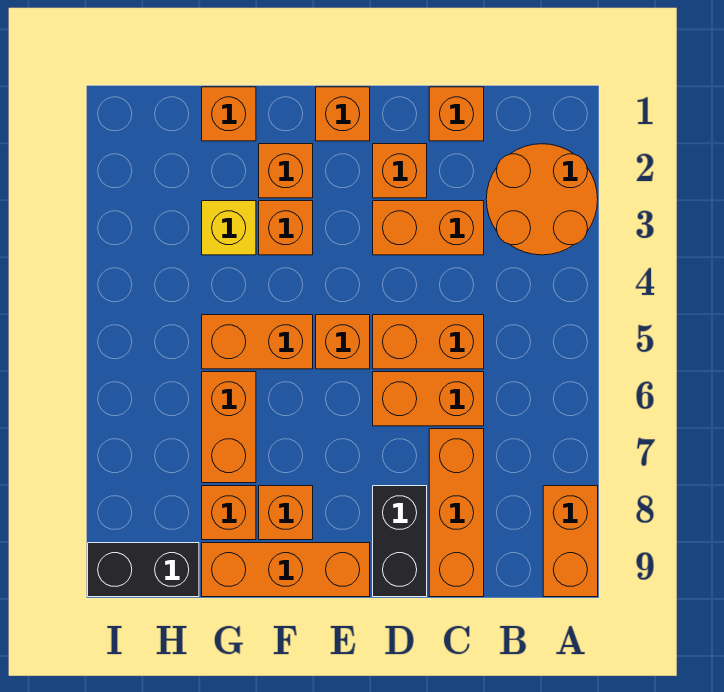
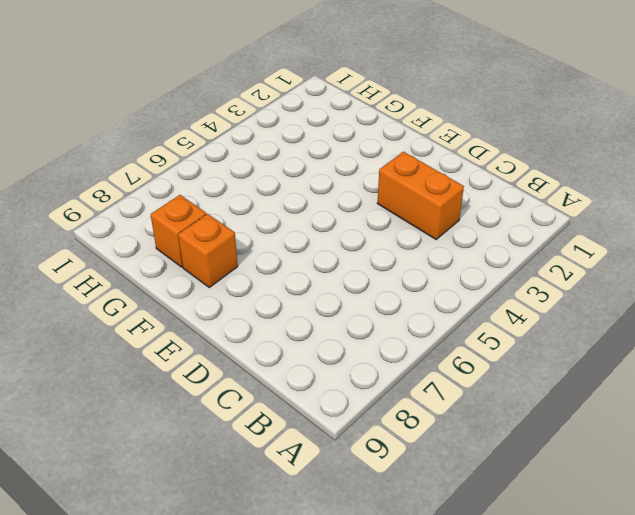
none -> orange 2x2 round brick [486,144,598,255]
none -> orange 1x2 brick [543,486,598,597]
none -> orange 1x1 brick [429,87,484,141]

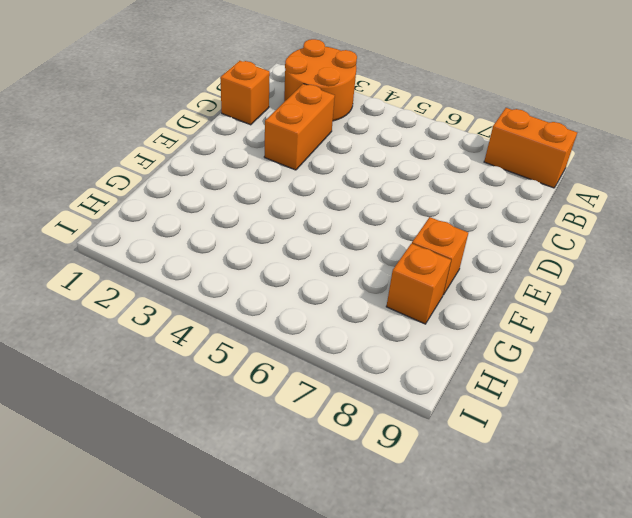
none -> orange 1x2 brick [373,315,484,369]
none -> orange 1x2 brick [373,372,484,426]
none -> orange 1x3 brick [429,429,484,597]

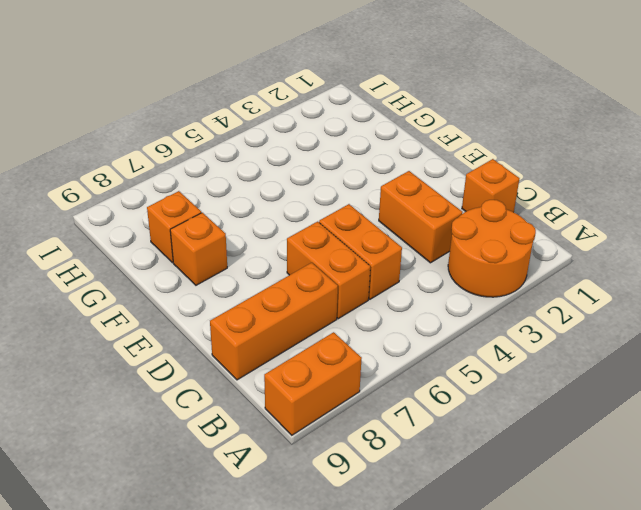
none -> orange 1x1 brick [373,144,427,198]
none -> black 1x2 brick [373,486,427,597]
none -> orange 1x1 brick [316,87,370,141]

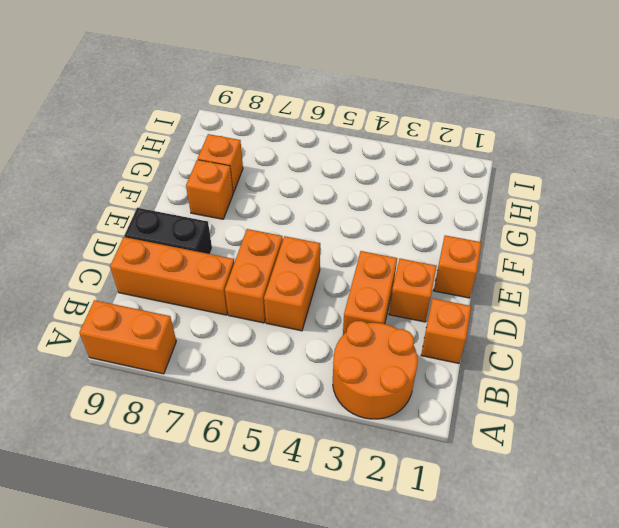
none -> orange 1x1 brick [316,315,370,369]
none -> orange 1x3 brick [202,543,370,597]
none -> orange 1x1 brick [259,144,313,198]

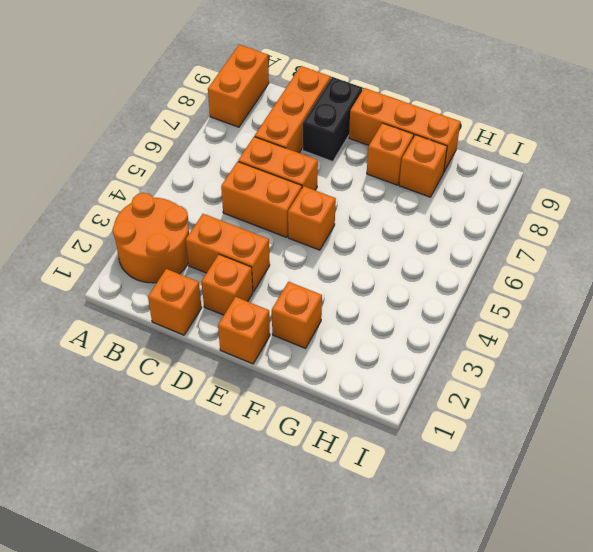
none -> orange 1x1 brick [259,201,313,255]
none -> orange 1x2 brick [202,315,313,369]
none -> orange 1x1 brick [202,87,256,141]

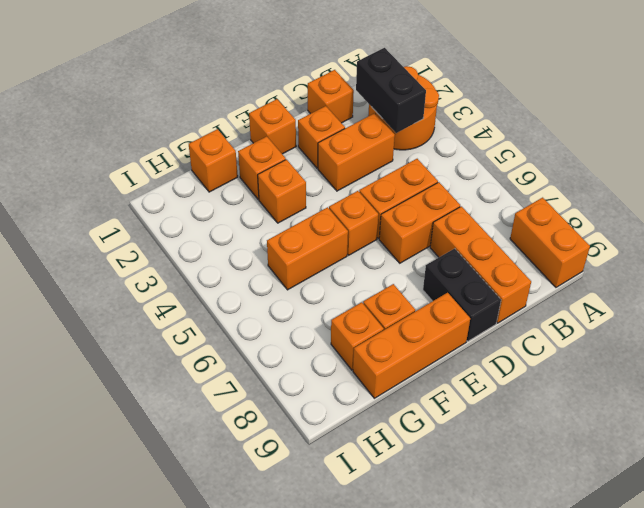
black 1x2 brick [356,48,426,133] -> black 1x2 brick turned to [88,543,199,597]
none -> yellow 1x1 brick [202,201,256,255]
none -> orange 1x2 brick [202,372,256,483]

